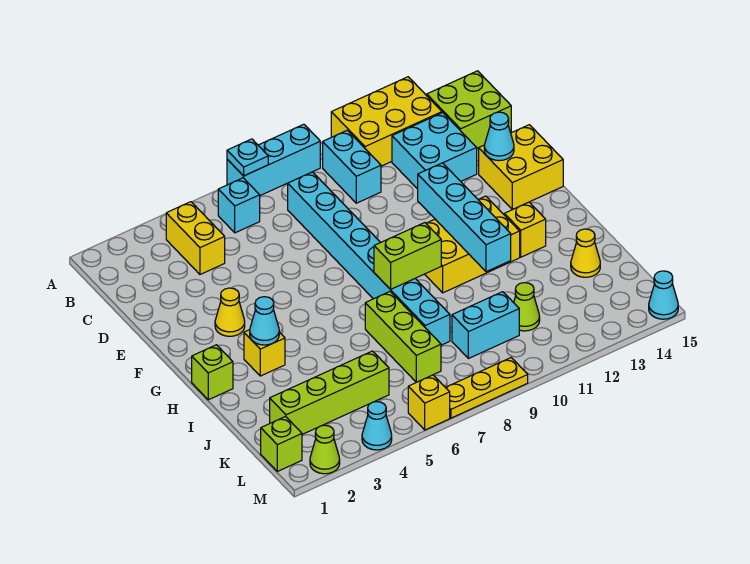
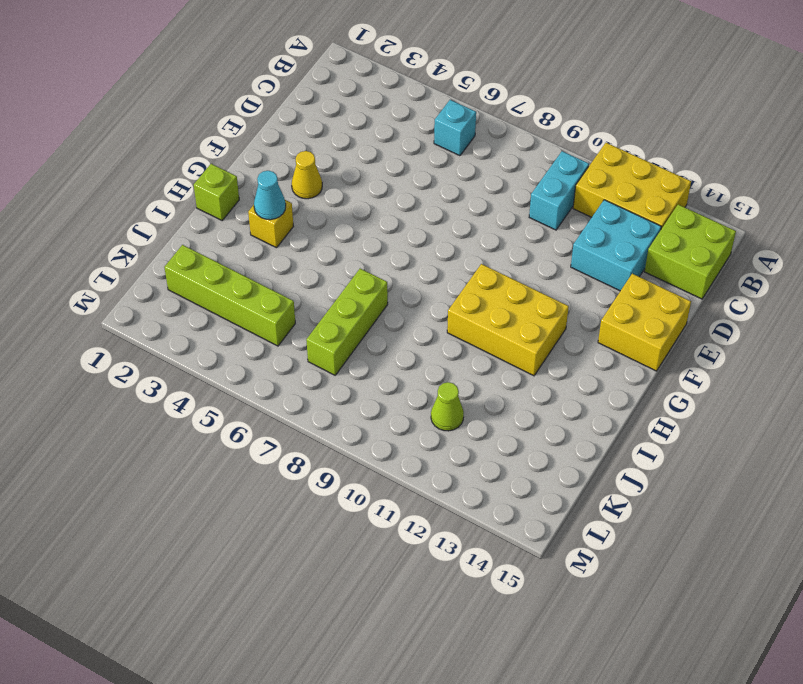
none -> cyan 1x3 brick [227,124,320,196]
none -> yellow 1x2 brick [166,202,225,274]
none -> cyan 1x8 brick [288,172,450,345]
none -> yellow 1x1 brick [504,202,546,257]

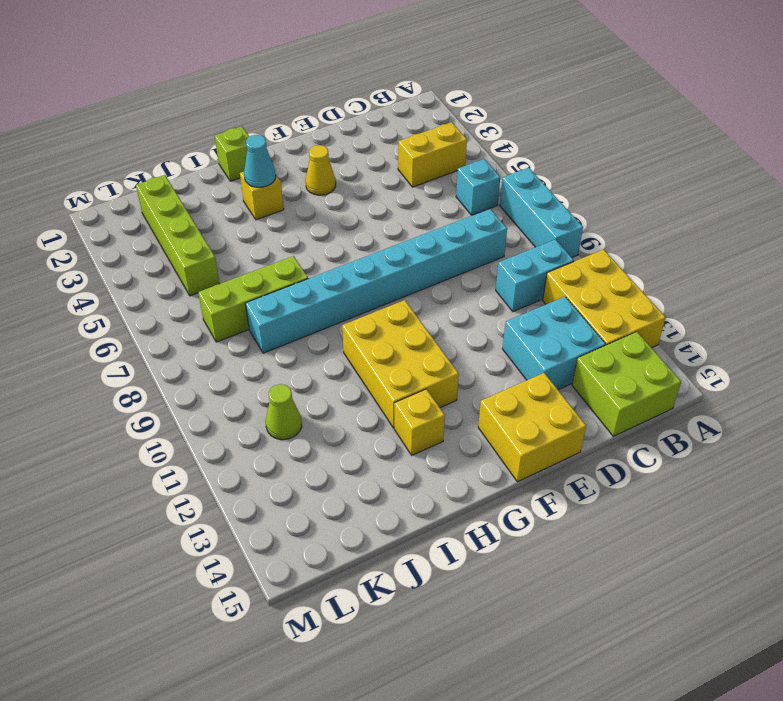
none -> yellow 1x1 cone [571,229,600,277]
none -> cyan 1x2 brick [452,292,519,359]
none -> lime 1x1 brick [261,417,302,471]
none -> lime 1x1 cone [310,425,340,474]

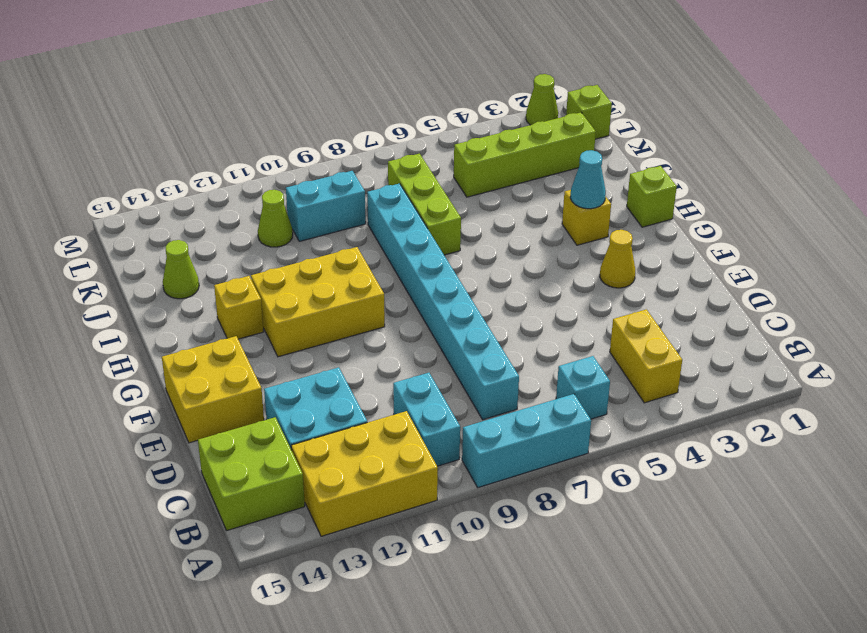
lime 1x1 cone [163,240,199,299] -> yellow 1x1 cone [571,229,600,277]
none -> cyan 1x1 cone [362,402,392,450]
none -> yellow 1x1 brick [408,375,450,430]
none -> yellow 1x3 plate [445,358,528,418]
none -> cyan 1x1 cone [649,271,678,319]

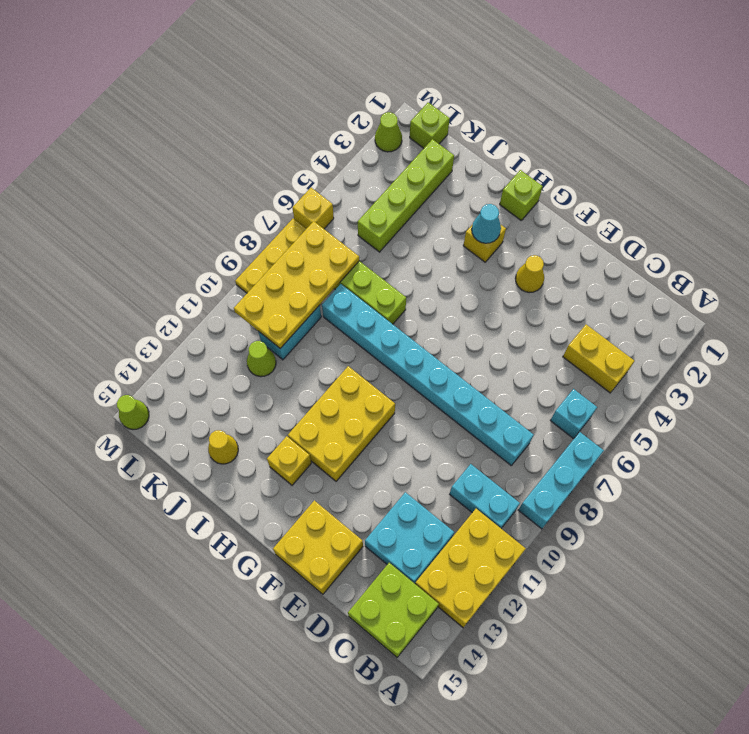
yellow 2x4 plate [234,221,359,348] -> none
lime 1x1 cone [117,395,149,430] -> cyan 1x1 cone [649,271,678,319]
none -> cyan 1x1 cone [362,402,392,450]
none -> cyan 1x1 plate [227,139,268,176]
none -> cyan 1x1 cone [484,112,514,161]
none -> cyan 1x4 brick [418,163,511,272]

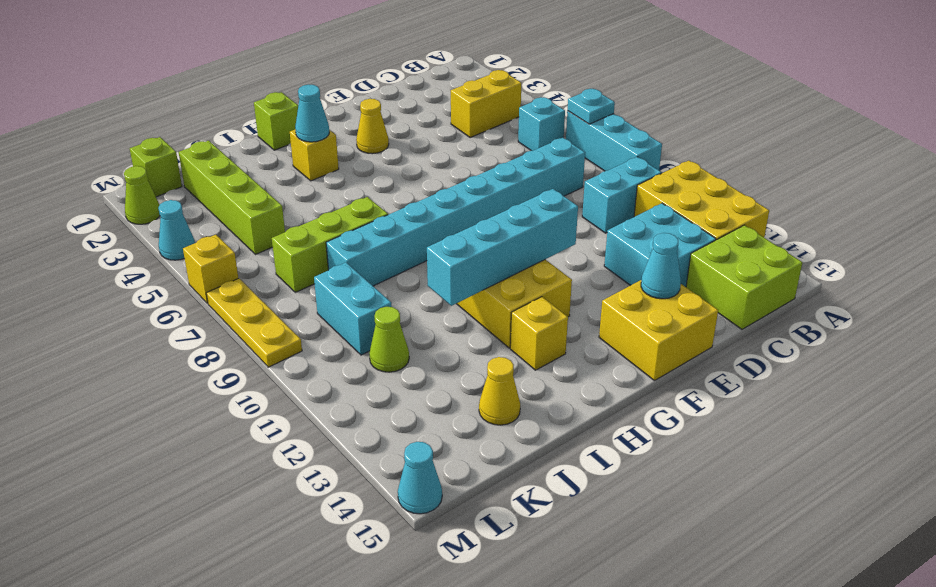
none -> lime 1x2 brick [374,223,441,290]

